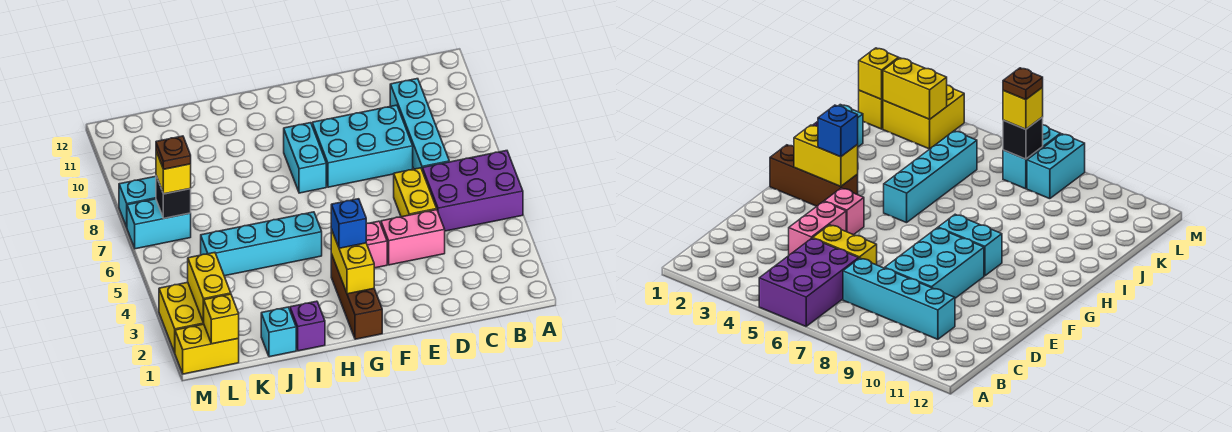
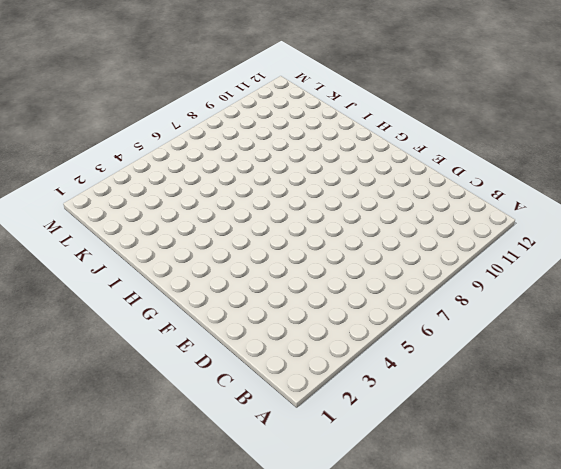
none -> purple 2x3 brick [422,151,523,231]
none -> cyan 1x4 brick [390,79,449,169]
none -> pink 1x2 brick [381,210,445,265]

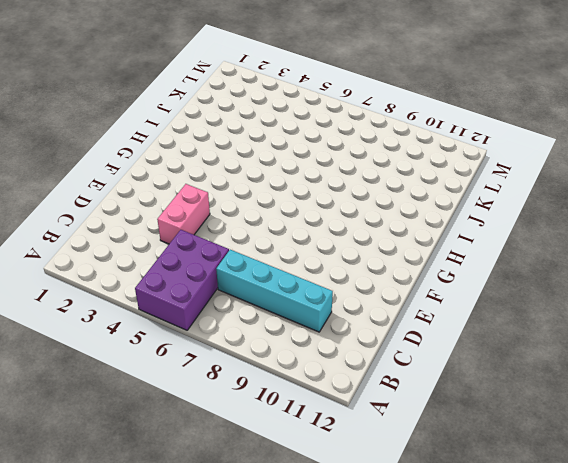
none -> yellow 1x2 brick [394,168,437,217]
none -> cyan 2x3 brick [312,105,413,187]
none -> pink 1x1 brick [366,221,387,268]

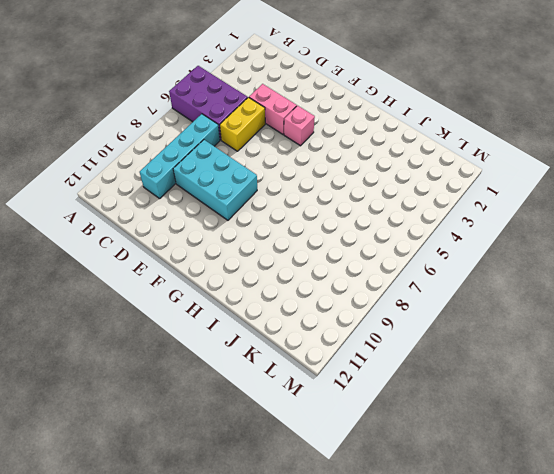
none -> brown 1x3 brick [331,254,382,339]
none -> cyan 1x2 brick [284,123,326,193]
none -> cyan 1x4 brick [201,212,322,276]

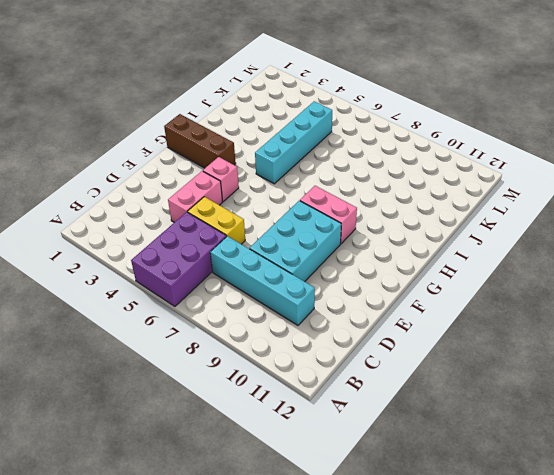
pink 1x2 brick [300,186,357,244] -> cyan 1x2 brick [284,123,326,193]
none -> purple 1x1 brick [290,301,325,351]
none -> cyan 1x1 brick [261,307,296,357]
none -> yellow 1x2 brick [175,324,239,374]

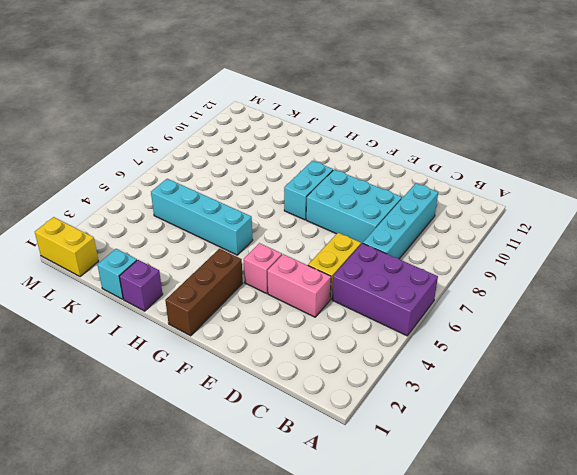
none -> yellow 2x2 brick [159,282,204,353]
none -> cyan 1x2 brick [127,199,191,249]
none -> cyan 1x2 brick [119,176,156,227]

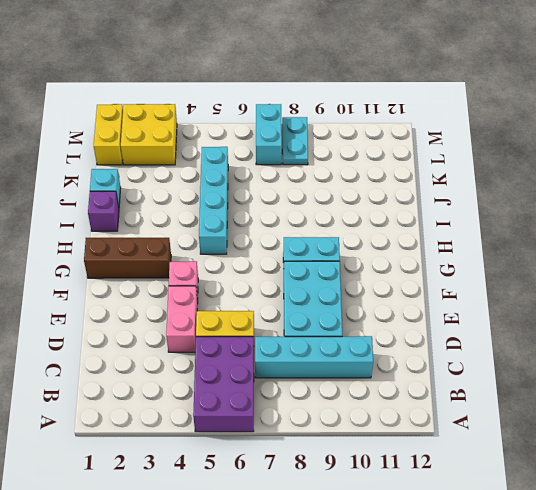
cyan 1x2 plate [282,117,308,165] -> cyan 1x2 brick [119,176,156,227]
none -> yellow 1x2 brick [331,229,374,294]
none -> yellow 1x1 brick [204,294,239,344]
none -> yellow 1x2 brick [188,252,231,323]

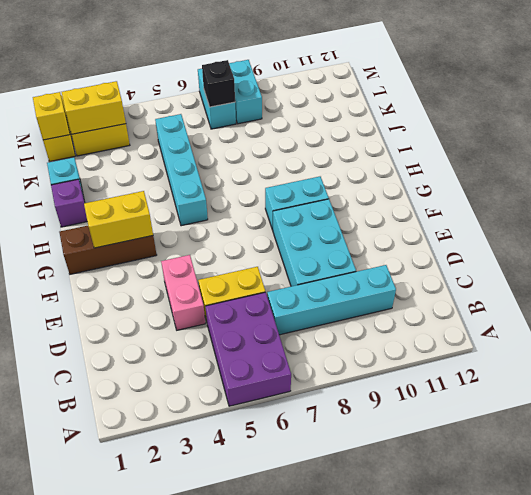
none -> pink 1x1 brick [366,221,387,268]
none -> blue 1x1 brick [331,199,366,248]
none -> yellow 1x1 brick [156,151,191,194]

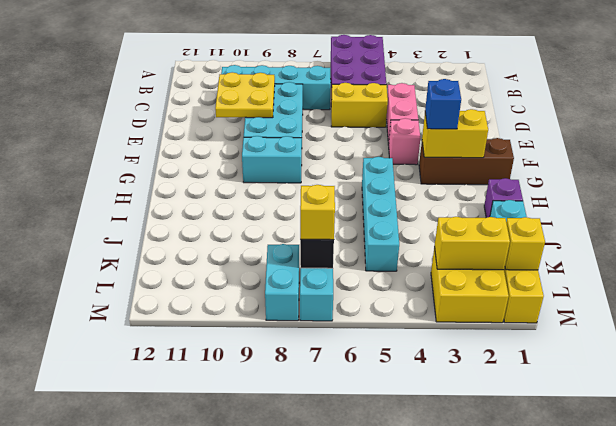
yellow 2x2 plate [215,72,275,118] -> none
none -> brown 1x1 plate [156,136,191,169]

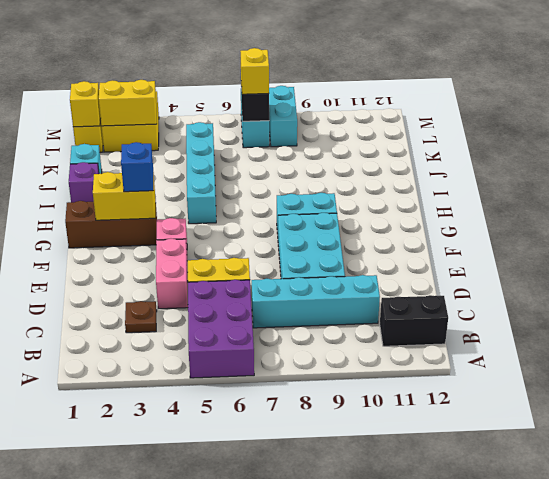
black 1x2 brick [380,295,448,346] -> none
brown 1x1 plate [125,301,157,333] -> brown 1x1 plate moved to [156,136,191,169]

